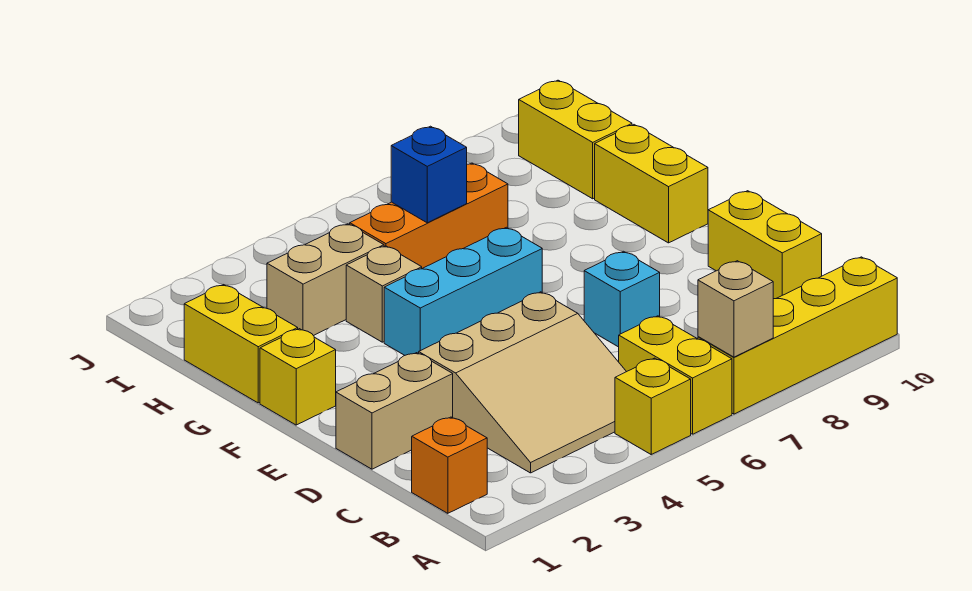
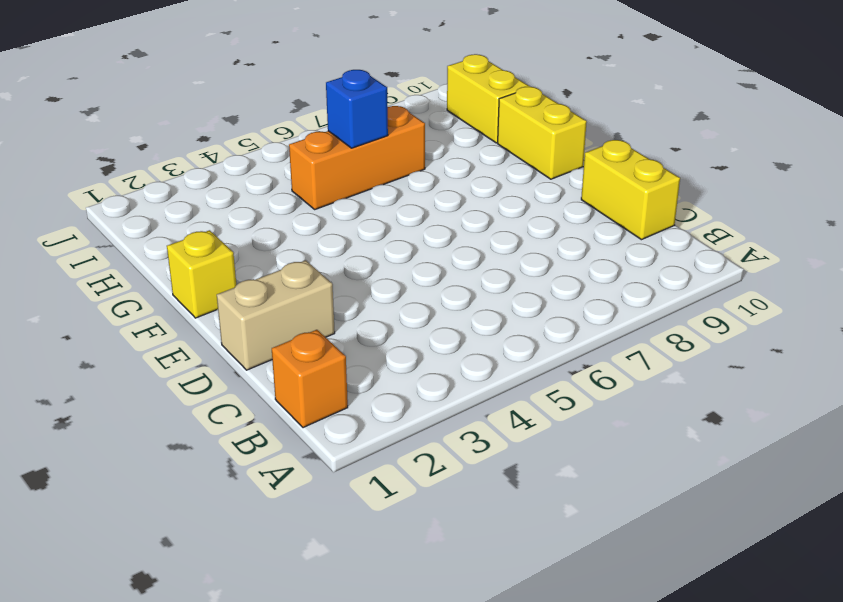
none -> yellow 1x1 brick [615,358,691,454]
none -> yellow 1x2 brick [619,316,732,434]
none -> yellow 1x4 brick [698,257,897,414]

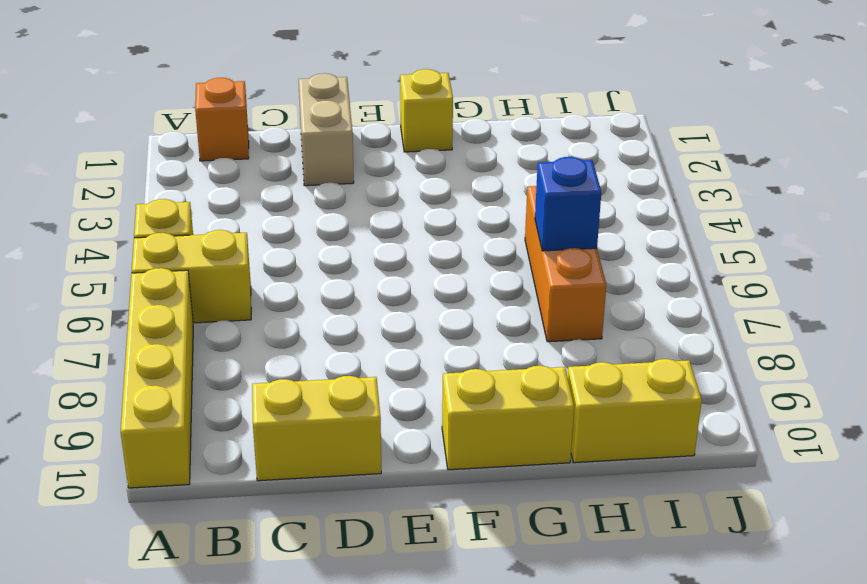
none -> tan 3x3 slope [419,292,626,473]
none -> cyan 1x1 brick [584,251,660,347]
none -> cyan 1x3 brick [384,227,542,355]

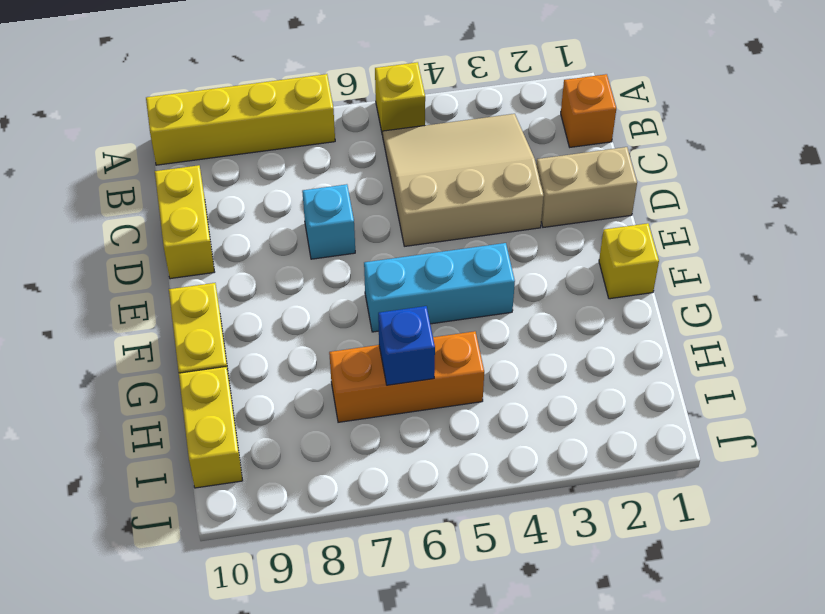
none -> yellow 1x2 brick [619,316,732,434]
none -> yellow 1x2 brick [184,285,298,403]
none -> tan 1x1 brick [346,246,422,342]

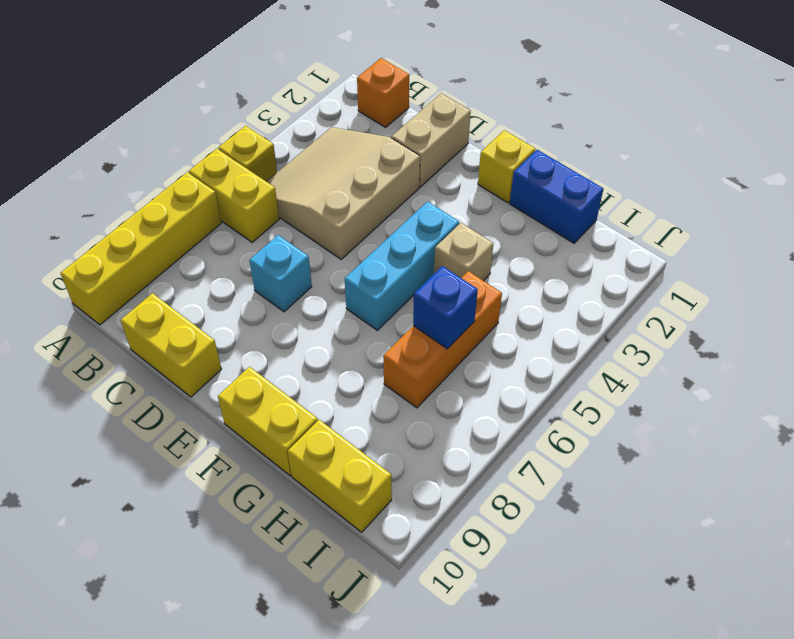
blue 1x2 brick [510,150,603,243] -> yellow 1x2 brick [184,285,298,403]
none -> tan 1x2 brick [267,224,384,336]
none -> tan 1x1 brick [698,261,773,357]

